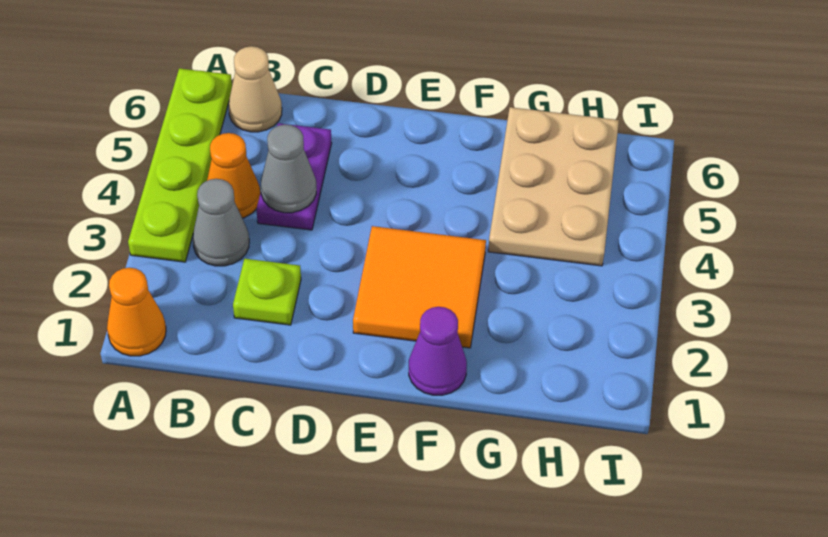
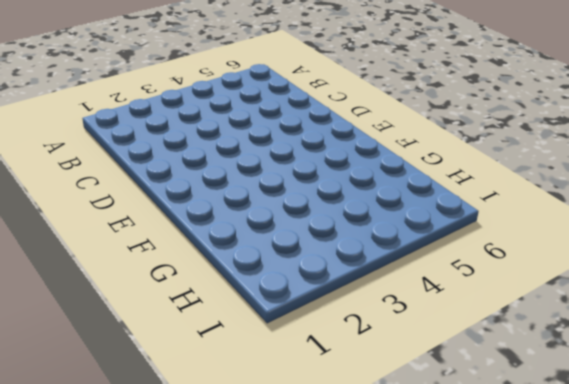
none -> orange 1x1 cone [107,268,166,356]
none -> lime 1x4 plate [128,68,232,262]

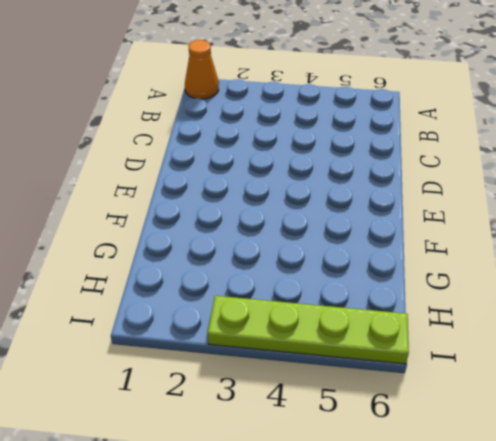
lime 1x4 plate [208,296,409,364] -> lime 1x4 plate moved to [128,68,232,262]
none -> grey 1x1 cone [193,179,249,266]
none -> orange 1x1 cone [207,133,260,218]

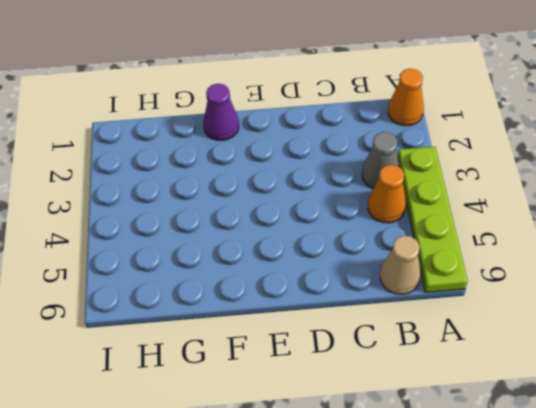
none -> lime 1x1 plate [233,259,301,325]
none -> purple 1x2 plate [256,123,332,230]

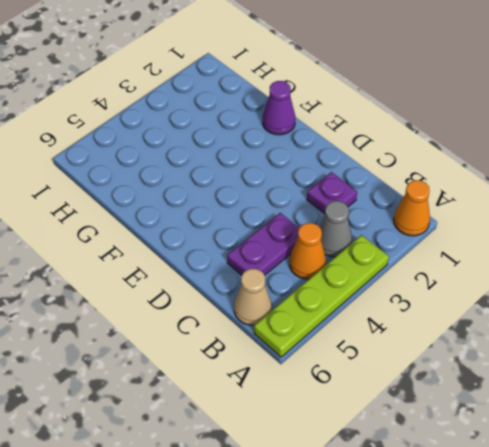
purple 1x1 plate [307,172,357,214] -> lime 1x1 plate [233,259,301,325]
none -> orange 2x2 tile [353,226,486,348]
none -> tan 2x3 plate [488,107,619,266]

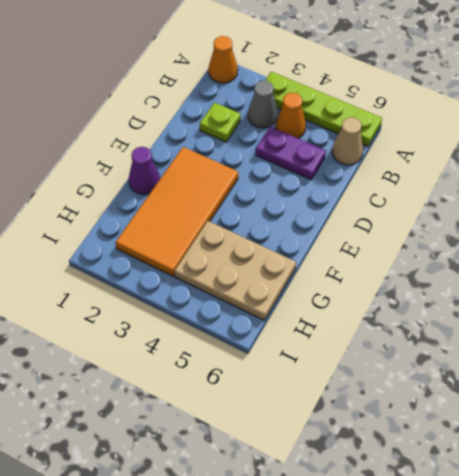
orange 2x4 tile [116,147,238,276] -> orange 2x2 tile [353,226,486,348]
none -> grey 1x1 cone [261,125,316,213]

